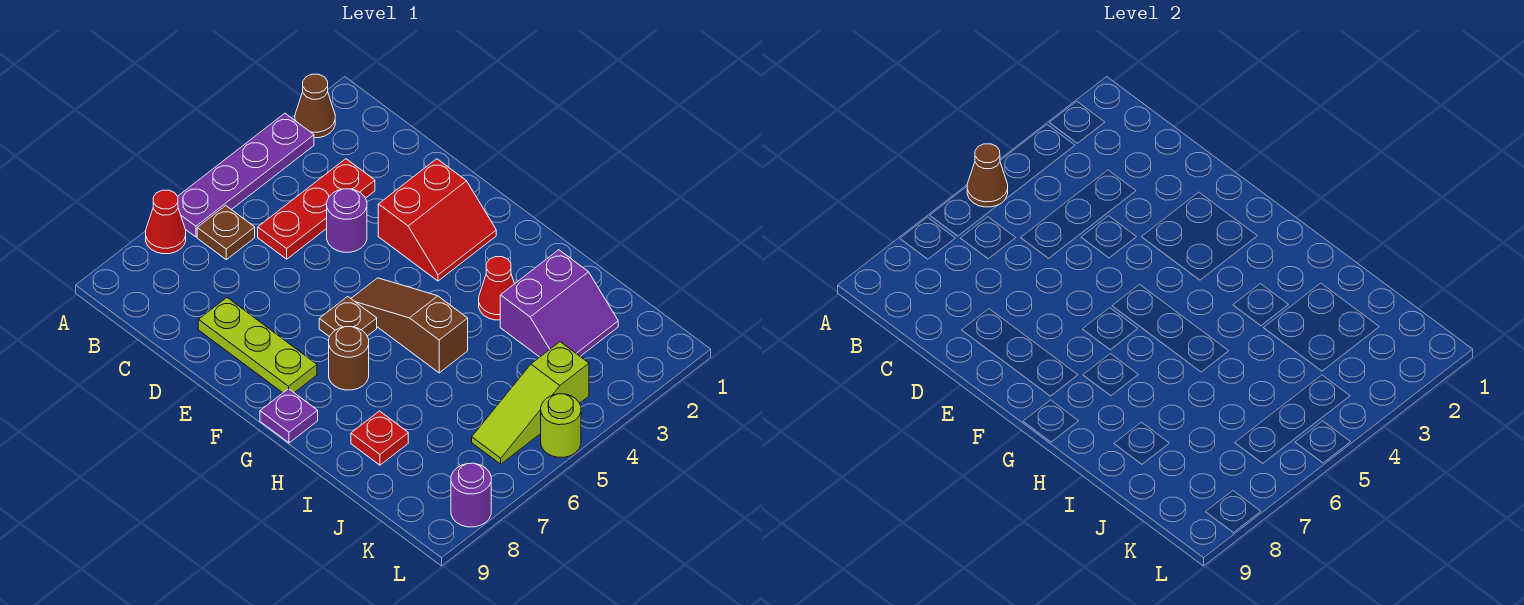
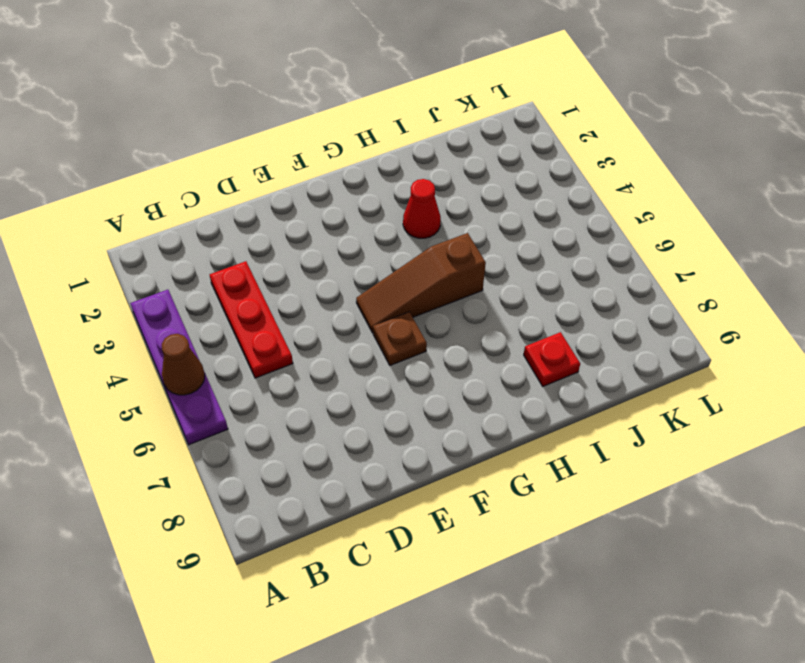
none -> brown 1x1 cone [295,74,335,138]
none -> red 1x1 cone [146,190,186,254]
none -> brown 1x1 plate [197,206,255,259]

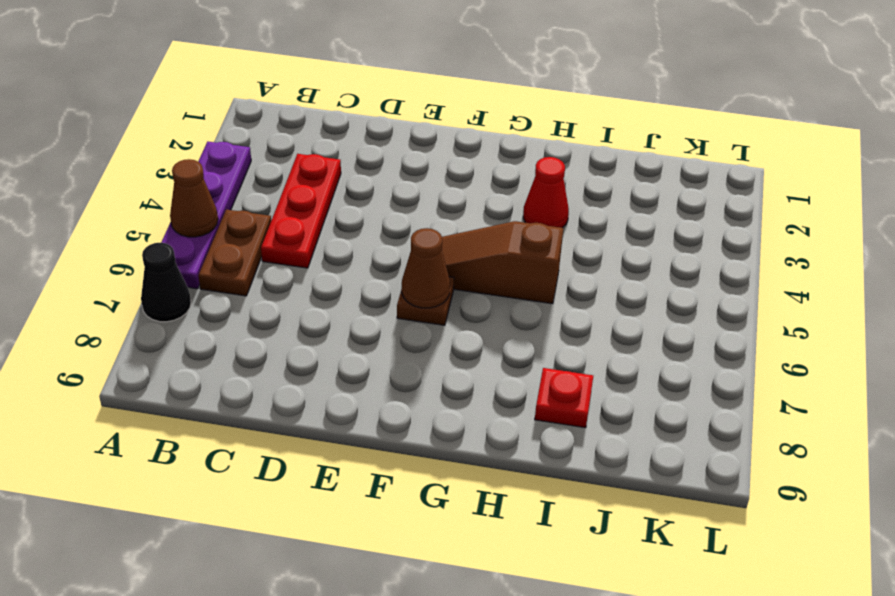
black 1x1 cone [141,243,191,322] -> red 1x1 cone [146,190,186,254]
brown 1x2 plate [198,209,271,296] -> brown 1x1 plate [197,206,255,259]
brown 1x1 cone [402,228,450,308] -> brown 1x1 cone moved to [295,74,335,138]
none -> purple 1x1 round brick [327,189,367,252]
none -> lime 1x3 plate [198,298,317,393]
none -> red 2x2 slope [378,159,496,281]

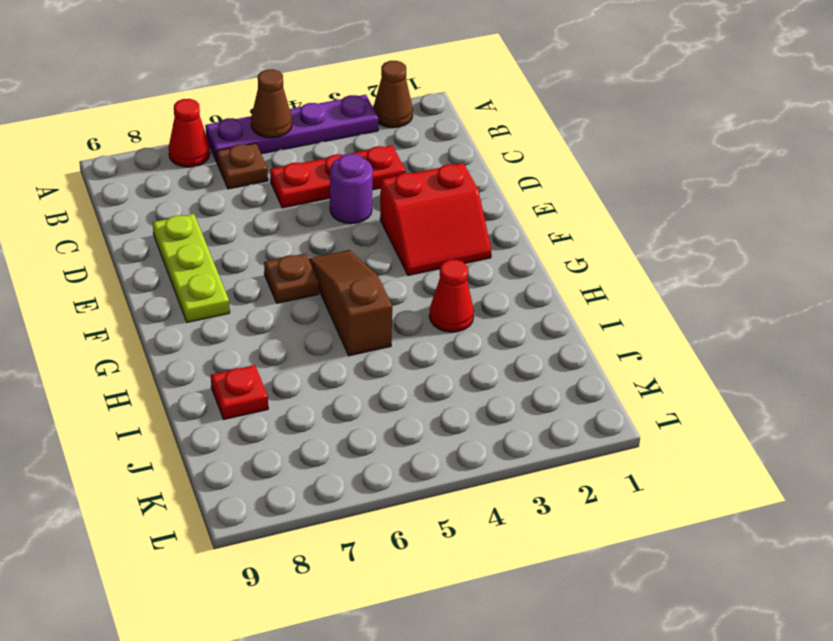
none -> brown 1x1 round brick [329,327,369,390]
none -> purple 1x1 plate [260,389,318,443]
none -> purple 2x2 slope [500,250,618,357]

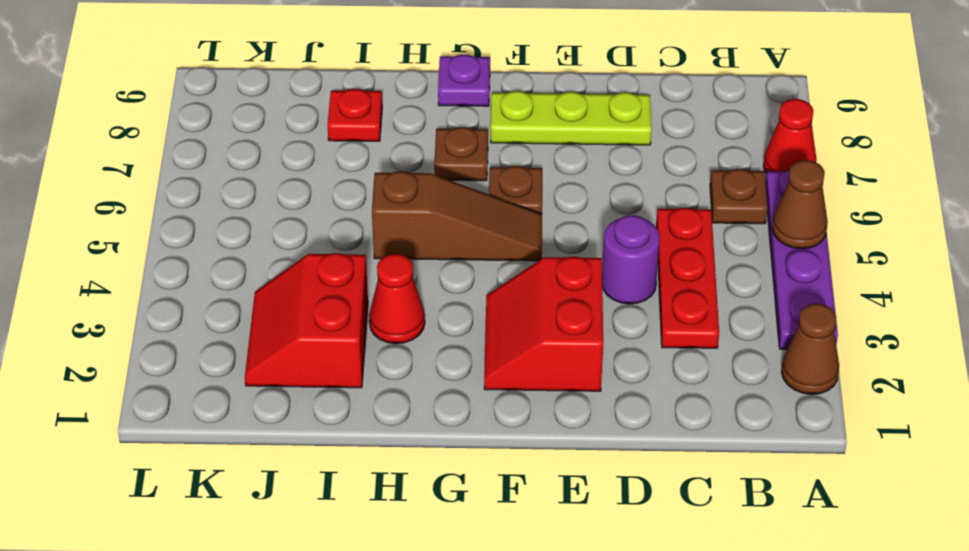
brown 1x1 plate [434,127,488,181] -> brown 1x1 round brick [329,327,369,390]
red 2x2 slope [245,253,368,388] -> purple 2x2 slope [500,250,618,357]
none -> lime 1x3 slope [472,342,589,464]
none -> lime 1x1 round brick [541,394,581,457]
none -> purple 1x1 round brick [451,463,491,527]

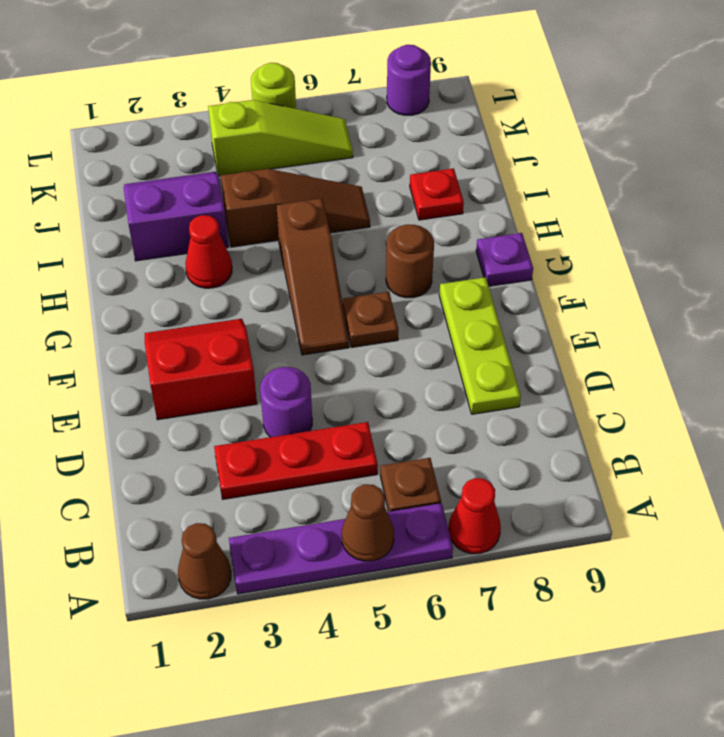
brown 1x3 slope [221,169,370,247] -> none

